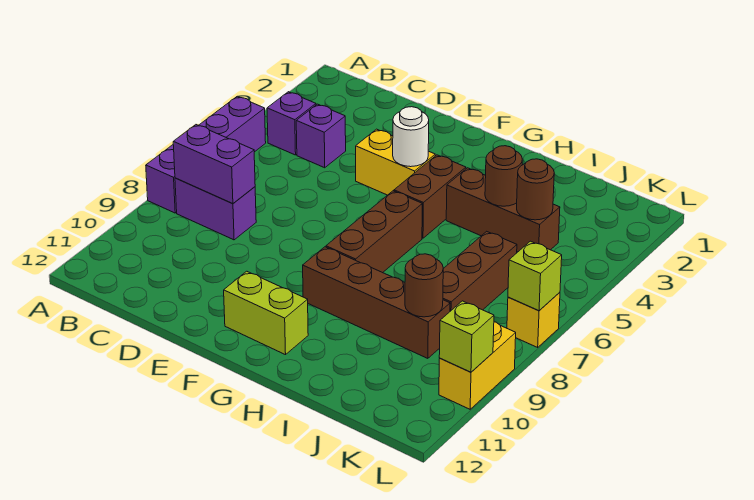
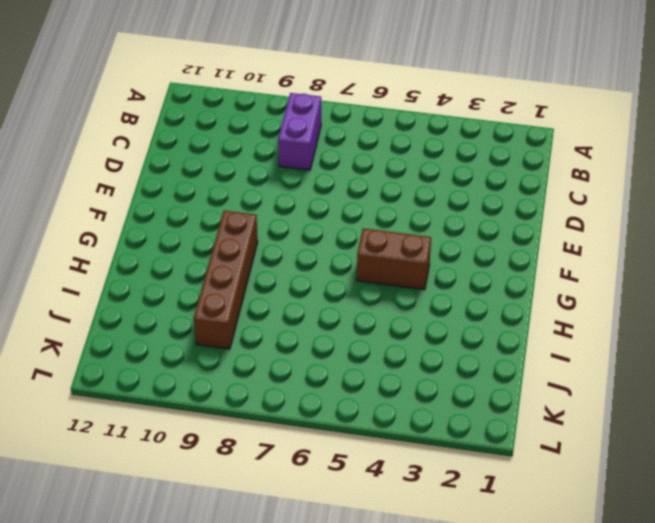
none -> purple 1x4 brick [146,96,266,213]
none -> purple 1x1 brick [267,92,316,155]
none -> purple 1x1 brick [296,104,346,168]

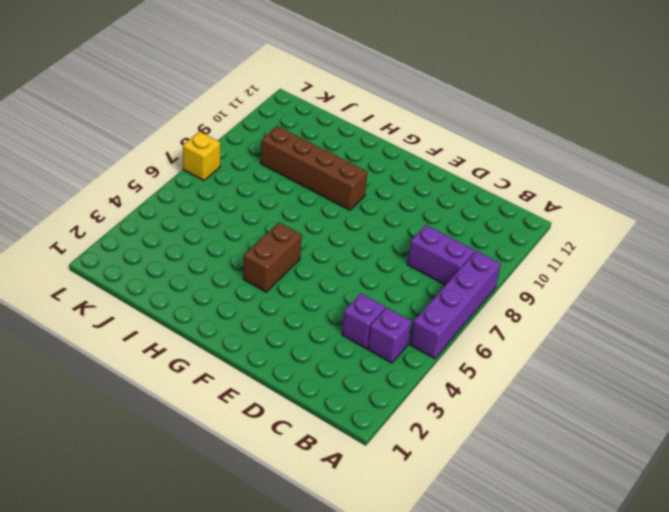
none -> yellow 1x2 brick [356,129,435,195]
none -> lime 1x2 brick [224,271,308,355]
none -> brown 1x3 brick [326,191,422,273]

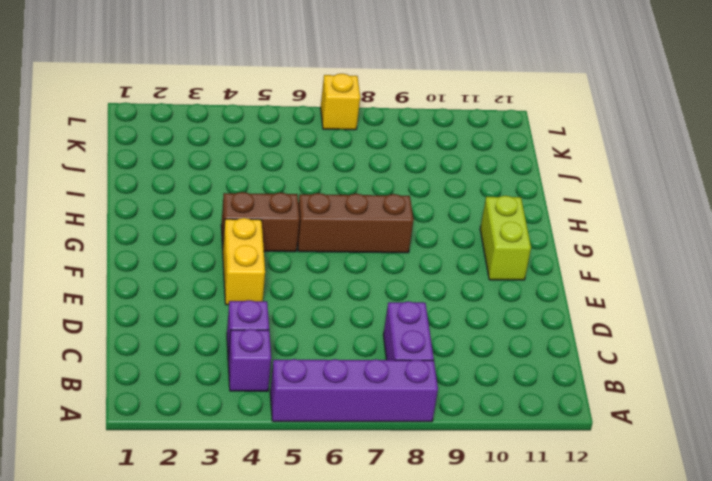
none -> brown 1x4 brick [303,247,450,358]
none -> brown 1x3 brick [446,168,560,252]
none -> brown 1x3 brick [443,231,517,311]

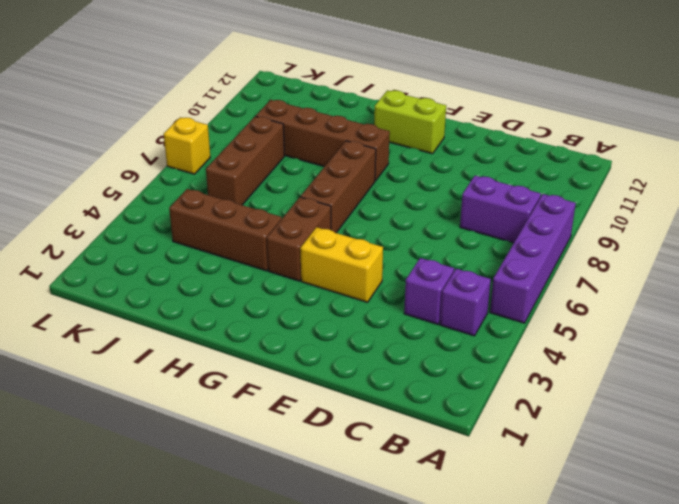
none -> yellow 1x2 brick [439,322,516,409]
none -> purple 1x2 brick [173,125,255,204]
none -> white 1x1 round brick [393,107,429,167]

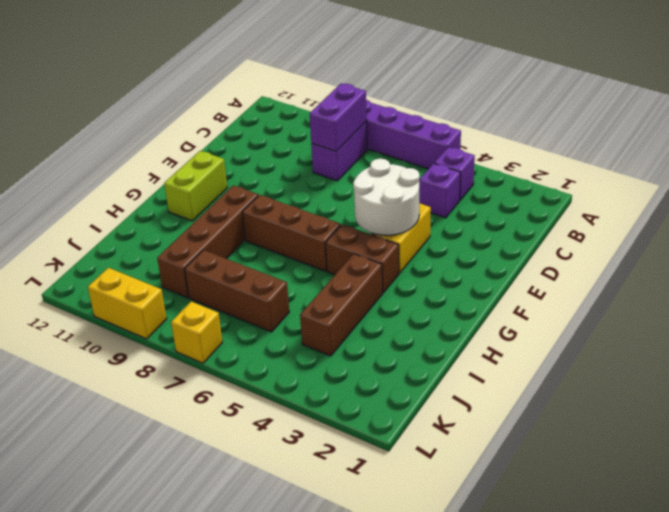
white 2x2 round brick [353,158,420,236] -> white 1x1 round brick [393,107,429,167]
none -> brown 1x1 round brick [485,146,522,206]
none -> brown 1x1 round brick [517,159,554,220]
none -> brown 1x1 round brick [405,254,443,317]

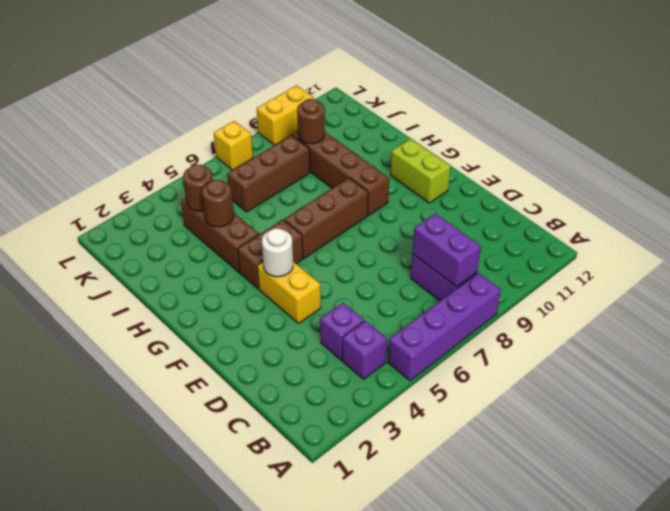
none -> lime 1x1 brick [508,241,562,311]
none -> lime 1x1 brick [439,301,494,372]

